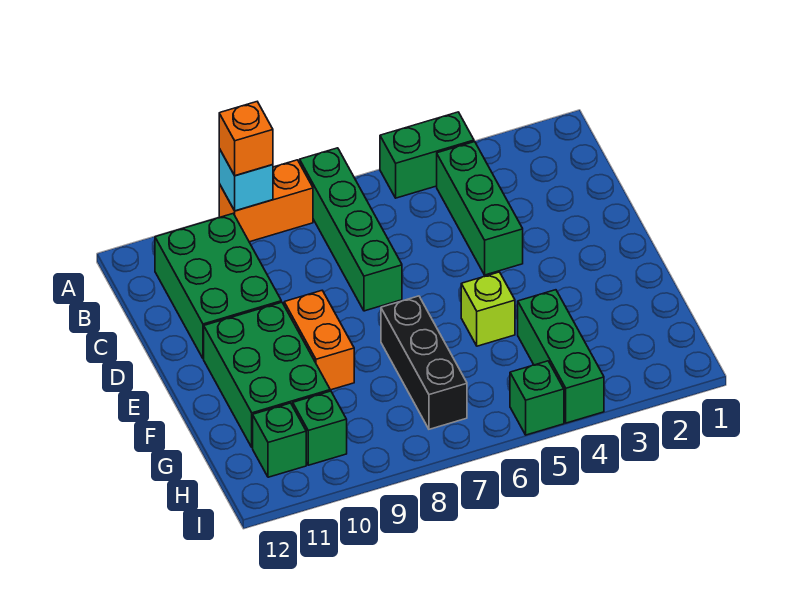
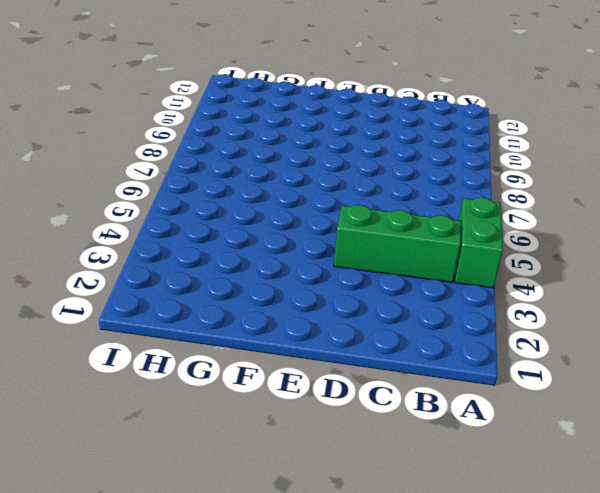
none -> green 1x4 brick [300,148,402,311]
none -> orange 1x2 brick [219,160,313,242]
none -> green 2x3 brick [155,214,281,359]

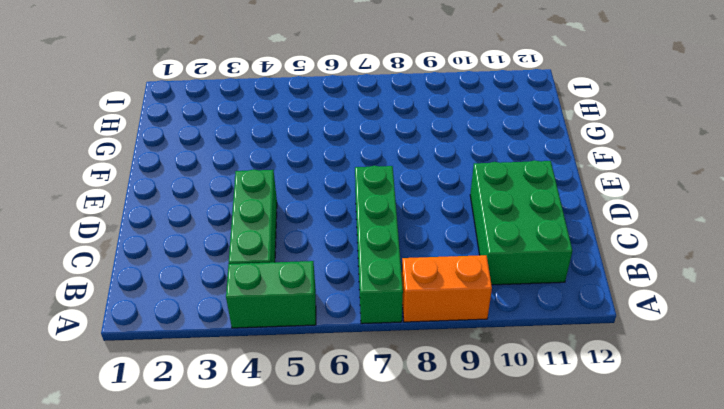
none -> orange 1x2 brick [284,291,354,390]
none -> green 2x3 brick [204,302,330,448]
none -> lime 1x1 brick [461,272,515,346]

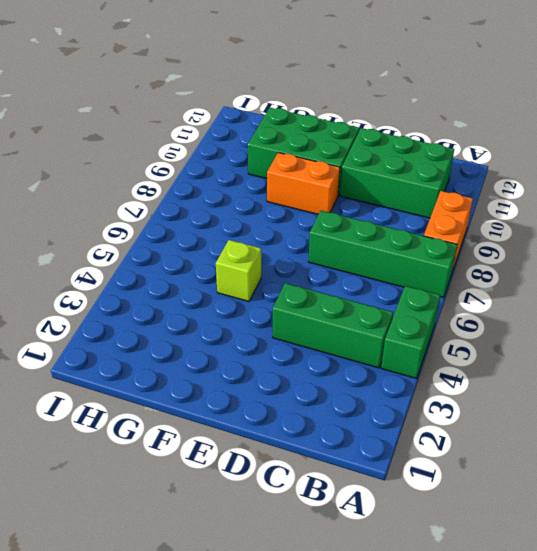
none -> black 1x3 brick [381,296,467,429]
none -> green 1x3 brick [518,290,604,423]
none -> green 1x1 brick [293,391,347,465]

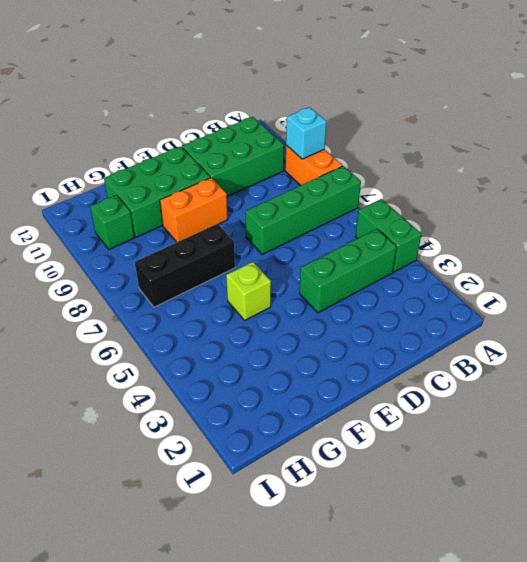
none -> green 1x3 brick [518,290,604,423]
none -> green 1x1 brick [253,403,306,477]
none -> green 1x1 brick [510,361,564,435]

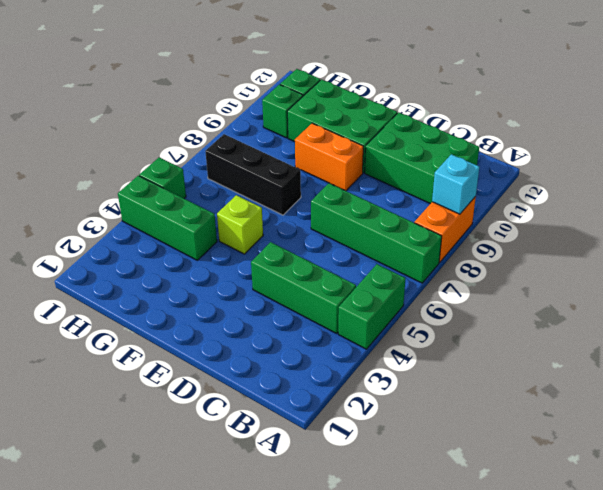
none -> orange 1x1 brick [219,102,273,176]

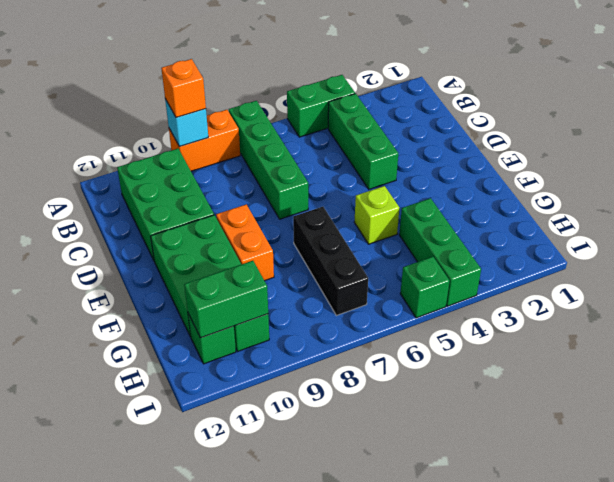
green 1x2 brick [184,261,268,338] -> none

